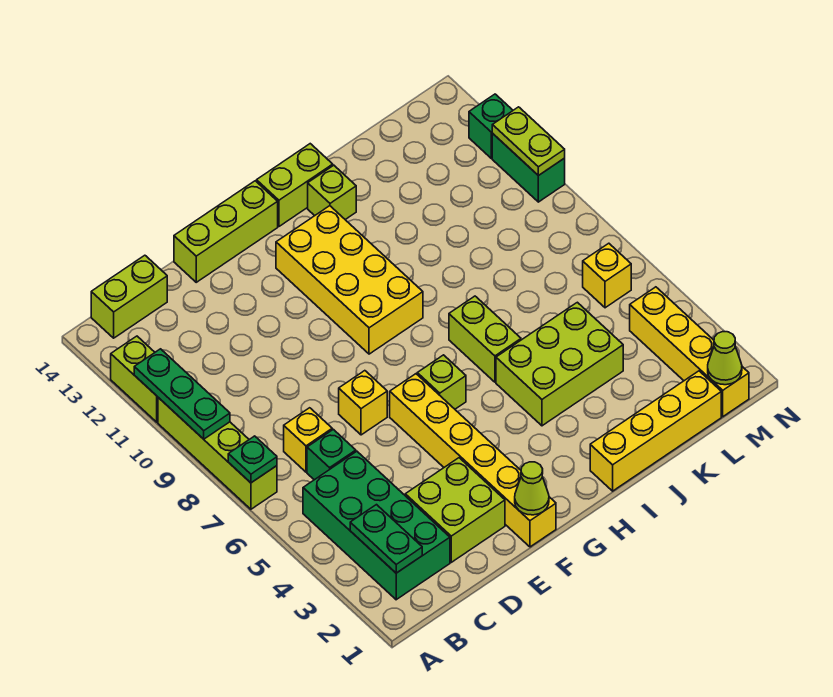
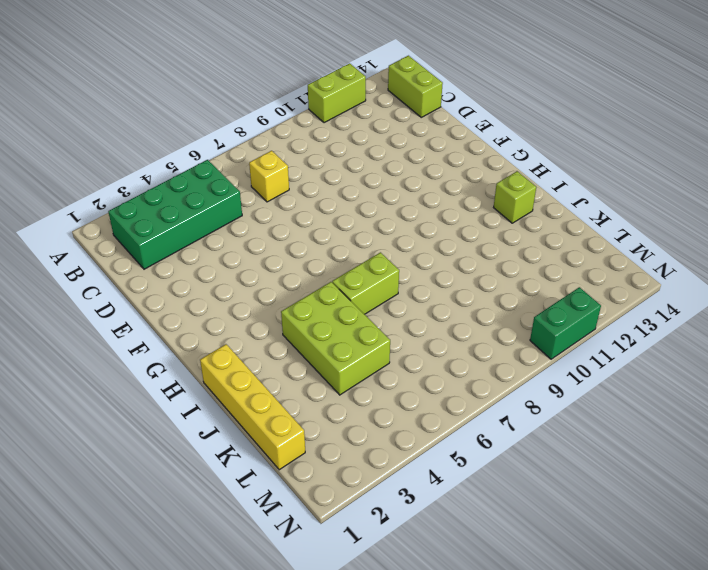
none -> lime 1x4 brick [158,398,277,509]
none -> green 1x1 brick [307,429,356,480]
none -> lime 2x2 brick [405,458,505,562]

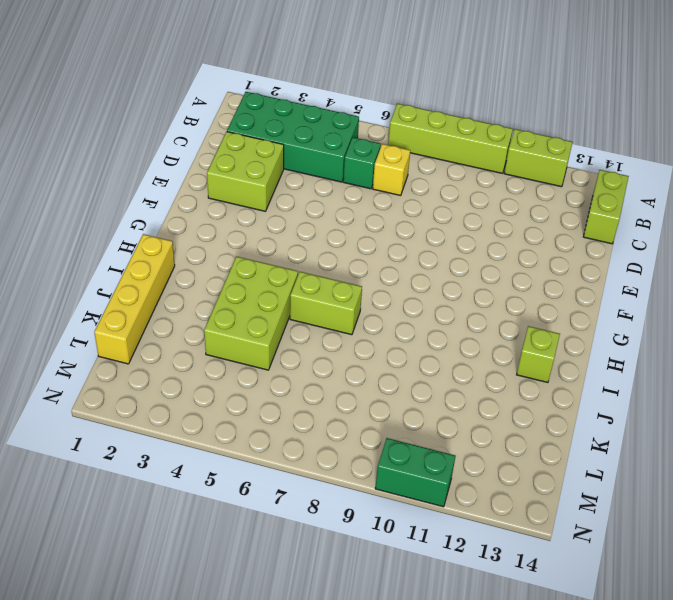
none -> yellow 1x1 brick [339,371,387,435]
none -> lime 1x3 brick [174,181,278,282]
none -> yellow 1x6 brick [390,374,556,547]

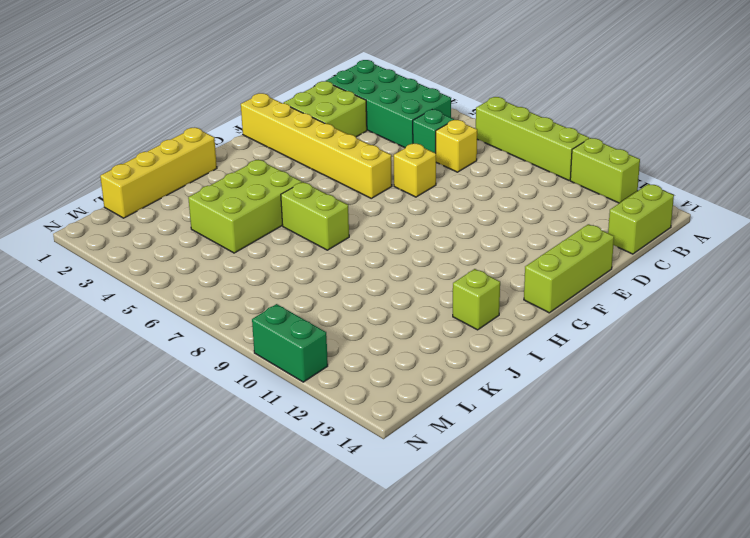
none -> lime 1x1 brick [417,355,466,409]
none -> yellow 2x4 brick [276,206,423,354]
none -> lime 1x2 brick [257,144,333,226]

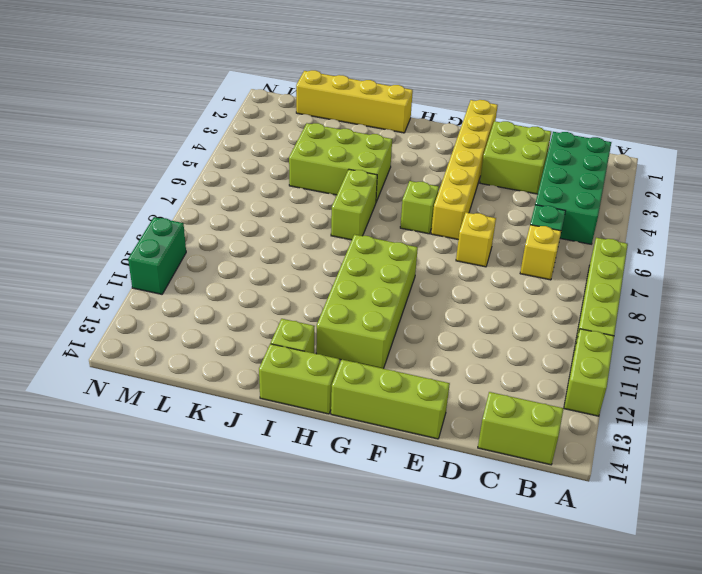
lime 2x4 brick [316,235,418,369] -> yellow 2x4 brick [276,206,423,354]
none -> yellow 1x4 brick [630,287,749,417]
none -> yellow 1x1 brick [583,243,631,308]
none -> green 1x1 brick [469,94,513,158]

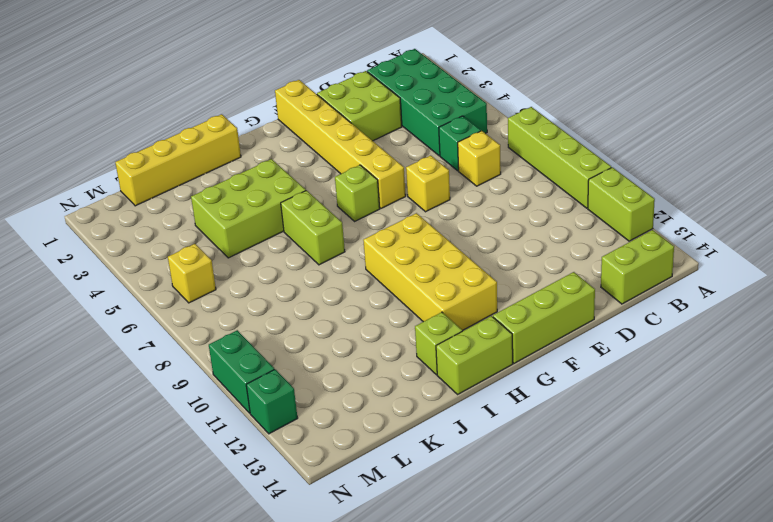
none -> yellow 1x4 brick [630,287,749,417]
none -> green 1x1 plate [228,436,277,483]
none -> green 1x3 plate [134,349,230,439]

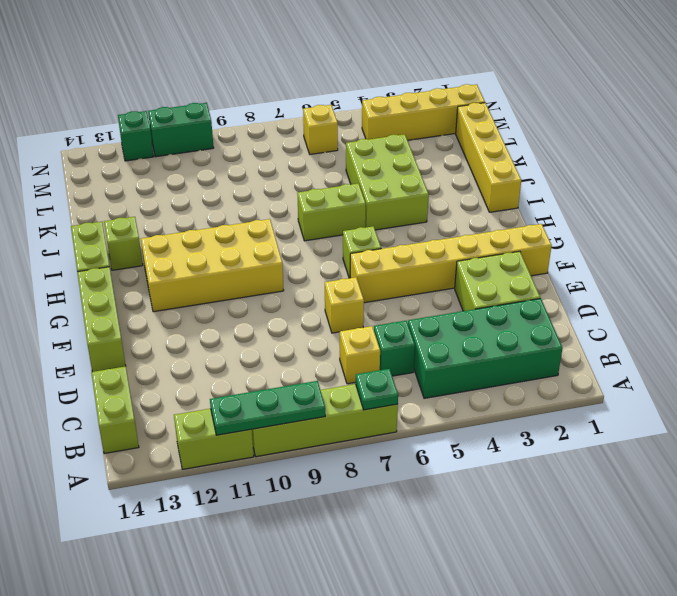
none -> green 1x2 plate [350,505,422,573]
none -> lime 1x1 cone [515,462,549,515]
none -> lime 1x1 cone [708,332,742,385]

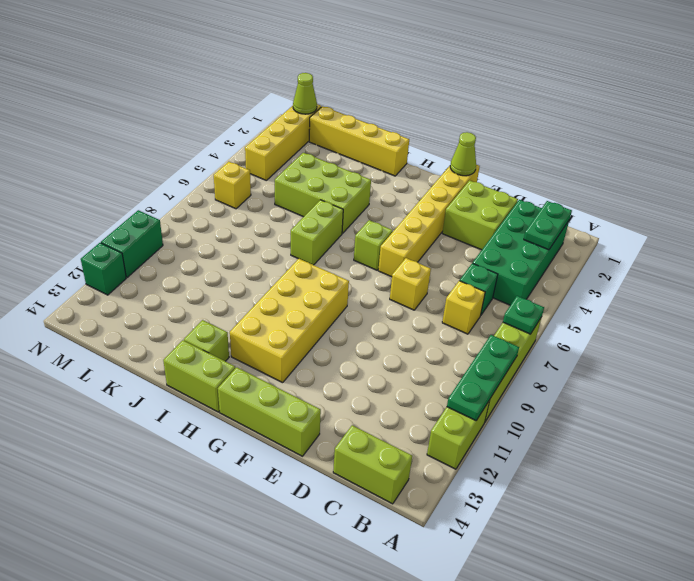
none -> lime 1x2 plate [492,107,565,176]

